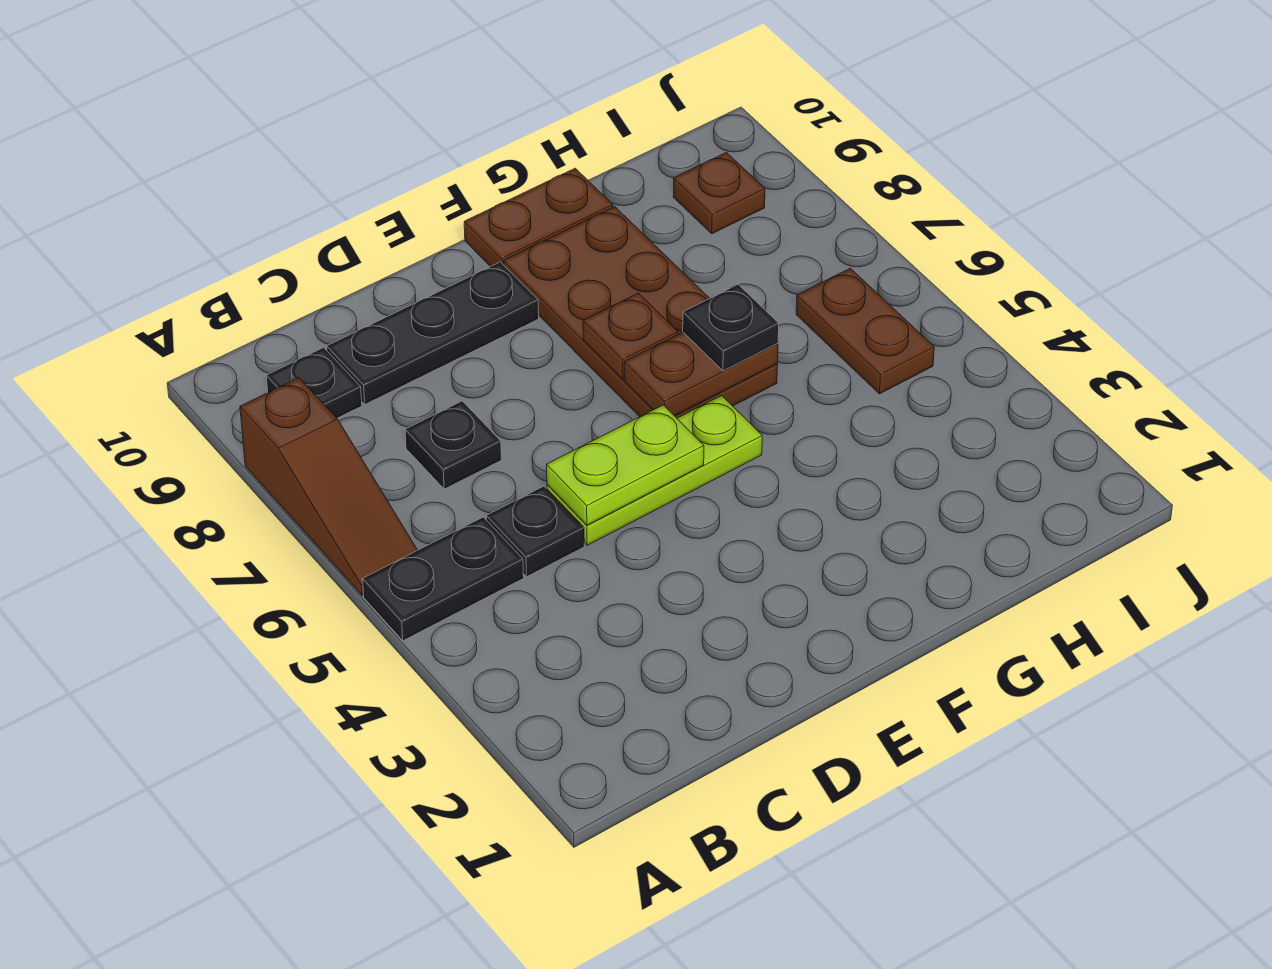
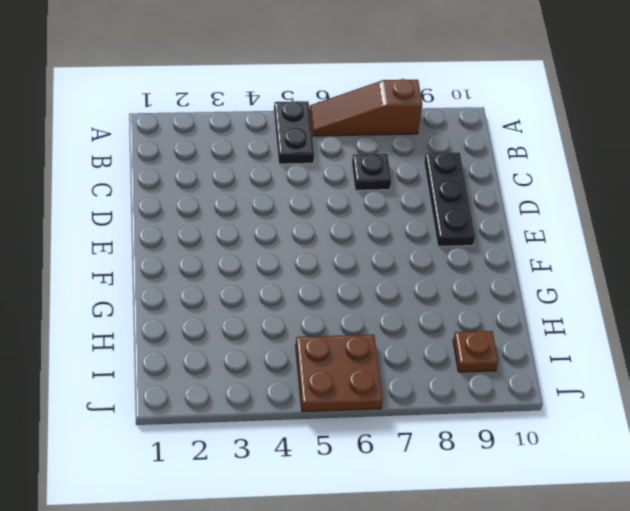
brown 2x2 plate [296,335,383,412] -> brown 1x2 plate [796,268,934,394]
none -> black 1x1 plate [266,347,362,418]
none -> black 1x1 plate [486,486,584,577]
none -> lime 1x3 plate [547,396,762,545]

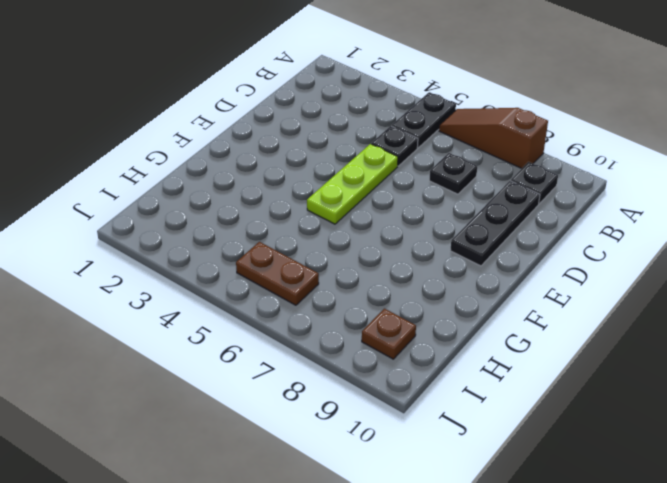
none -> brown 2x4 plate [503,207,778,418]
none -> brown 1x2 plate [464,168,613,267]
none -> lime 1x2 plate [547,405,704,525]

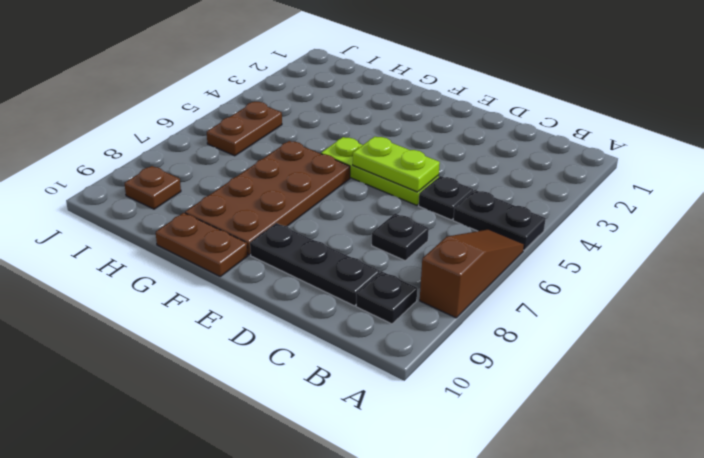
none -> brown 1x2 plate [624,332,778,416]
none -> brown 1x1 plate [583,293,678,379]
none -> black 1x1 plate [683,284,779,371]

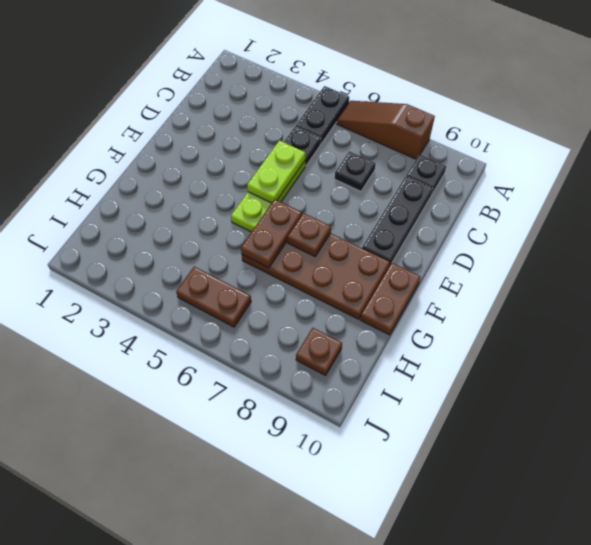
none -> black 1x1 plate [683,284,779,371]

